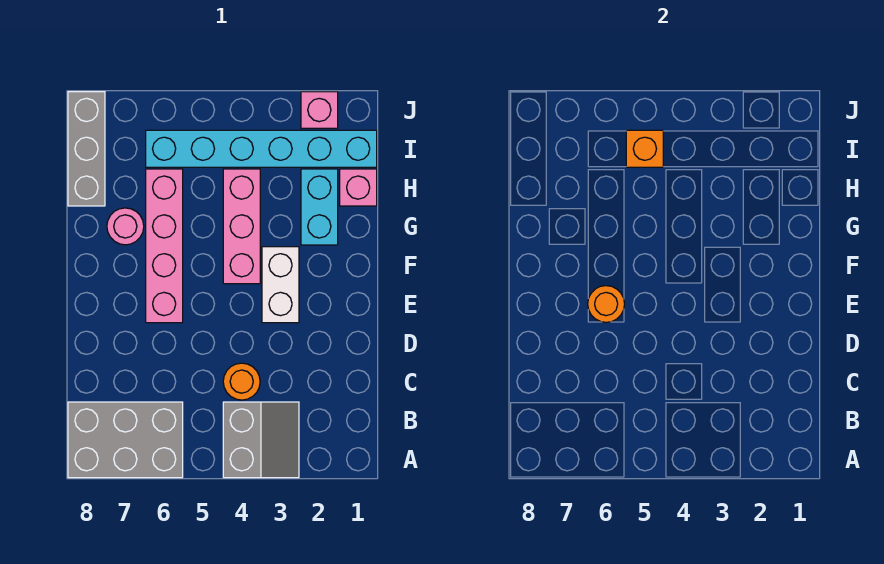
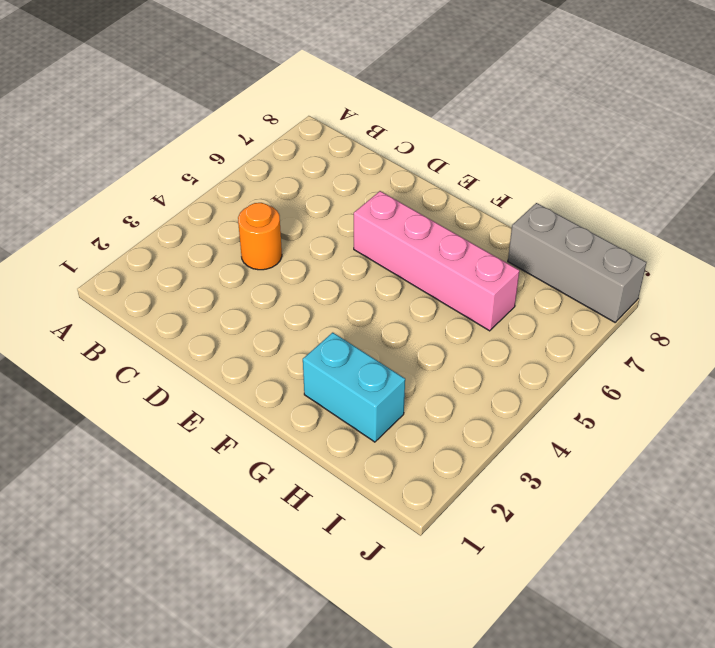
none -> grey 2x2 slope [223,402,299,478]
none -> grey 2x3 brick [68,402,183,478]
none -> white 1x2 brick [262,247,299,323]

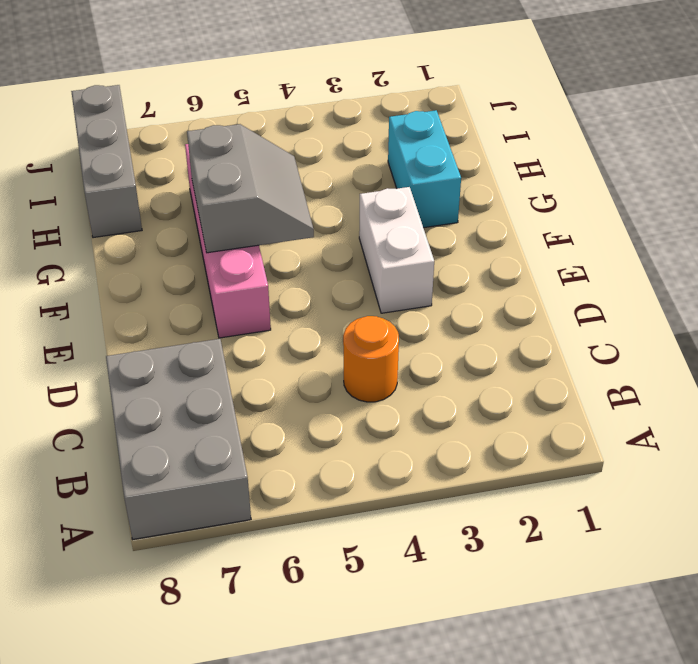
grey 2x3 brick [106,339,251,539] -> grey 2x3 brick turned to [68,402,183,478]
grey 2x2 slope [187,124,314,253] -> grey 2x2 slope moved to [223,402,299,478]
none -> pink 1x3 brick [223,169,260,284]
none -> pink 1x1 round brick [107,208,144,245]
none -> pink 1x1 brick [340,169,377,206]

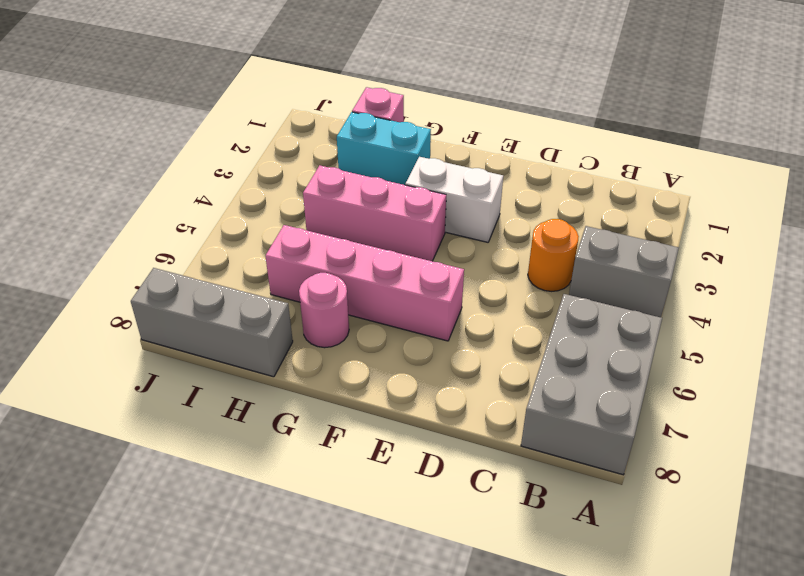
none -> cyan 1x6 brick [146,130,377,167]
none -> pink 1x1 brick [301,92,338,128]
none -> orange 1x1 round brick [588,286,625,322]

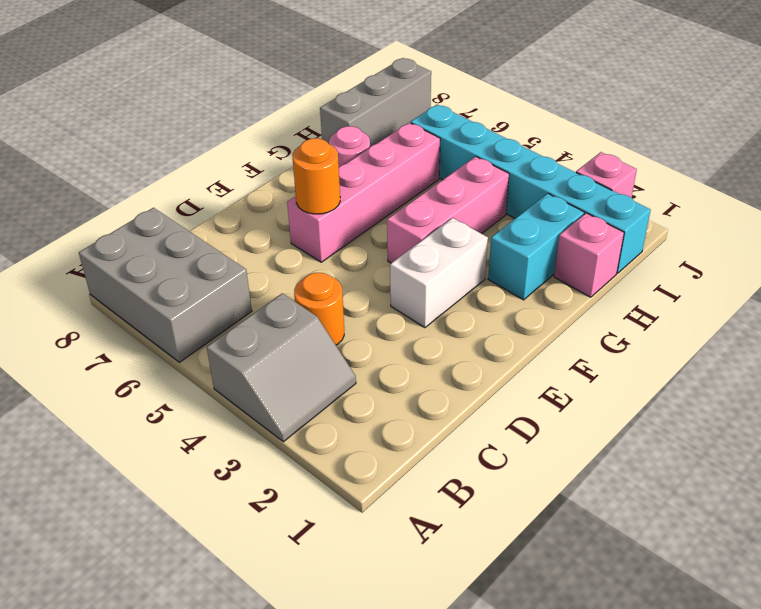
none -> orange 1x1 brick [626,130,663,167]

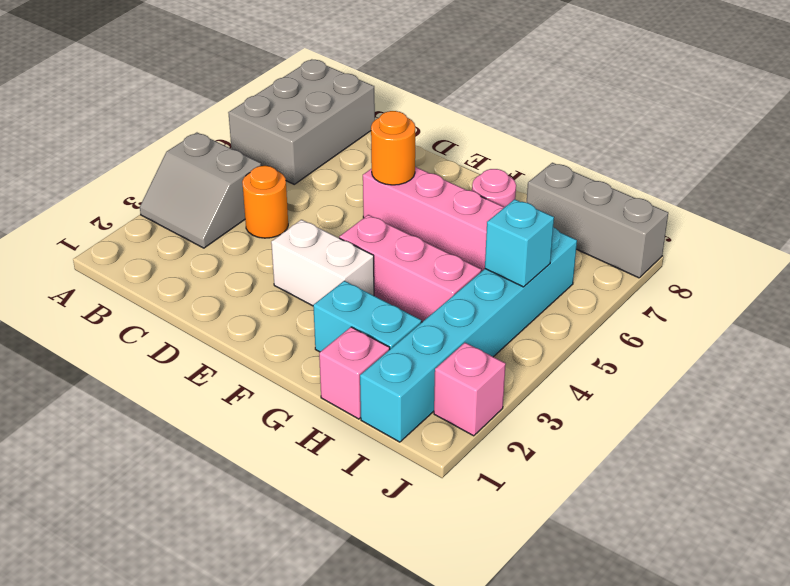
cyan 1x1 brick [485,199,554,287] -> orange 1x1 brick [626,130,663,167]

